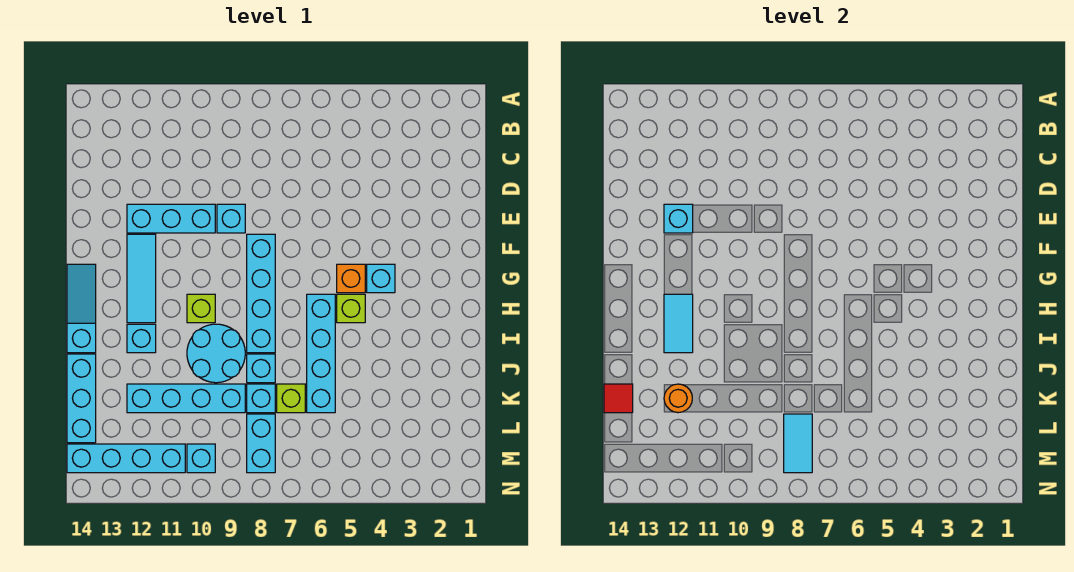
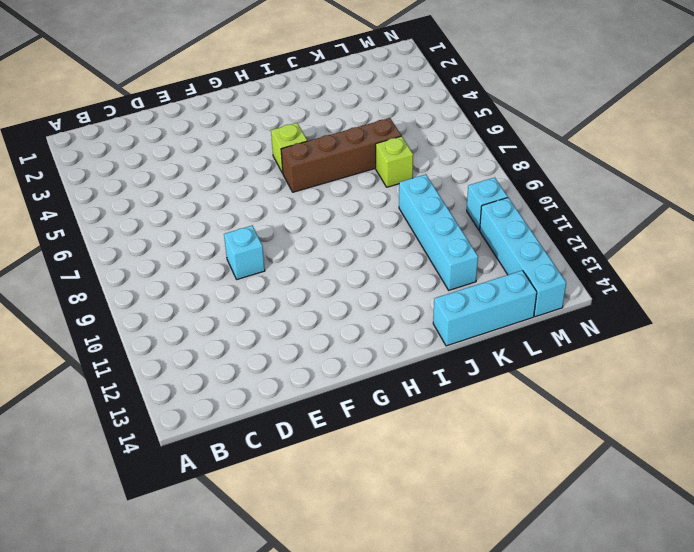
brown 1x4 brick [281,118,401,192] -> cyan 1x4 brick [307,294,335,413]
none -> cyan 1x3 brick [127,204,215,233]
none -> cyan 1x4 brick [247,234,275,353]
none -> cyan 1x3 tile [127,234,156,323]

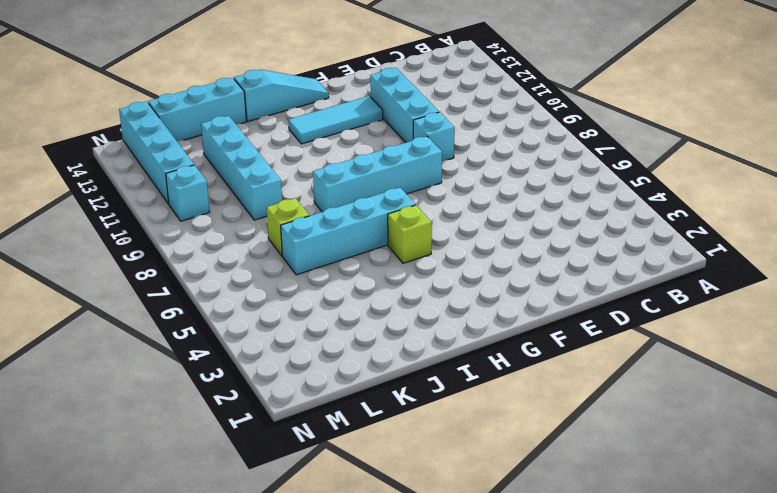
none -> cyan 1x1 brick [367,264,395,293]
none -> orange 1x1 brick [337,264,365,293]
none -> lime 1x1 brick [187,294,215,323]

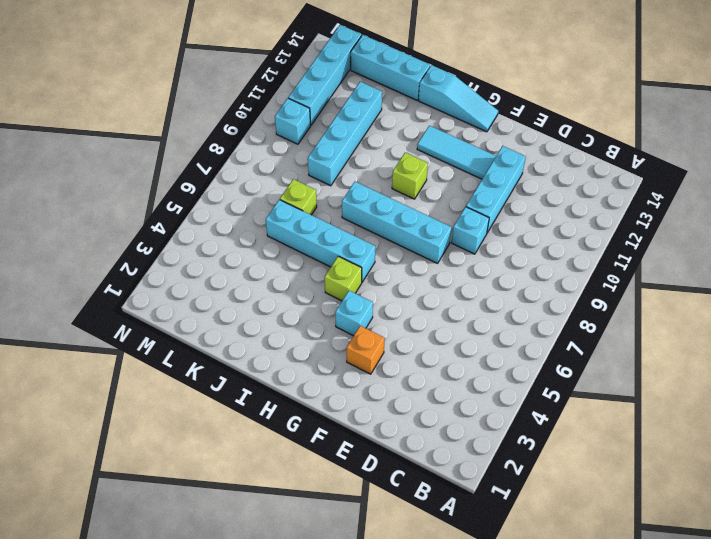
orange 1x1 brick [347,326,385,374] -> orange 1x1 brick moved to [337,264,365,293]
none -> cyan 2x2 round brick [187,324,245,383]
none -> cyan 1x1 brick [127,324,156,353]
none -> cyan 1x1 brick [247,354,275,383]

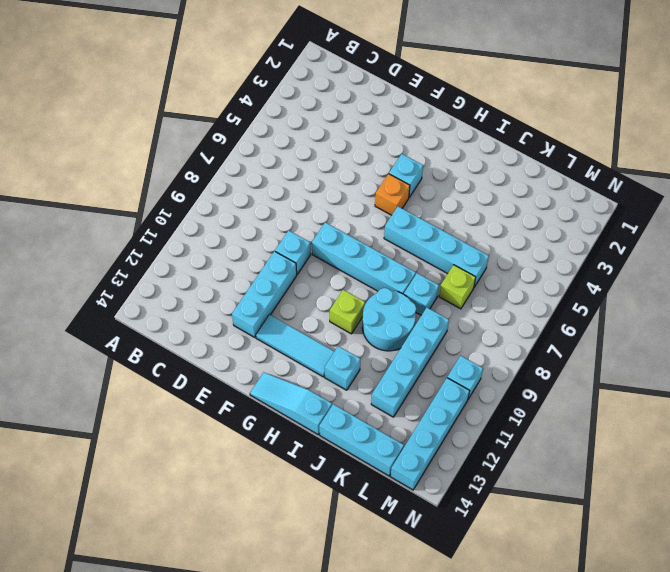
none -> lime 1x1 brick [337,294,365,323]
none -> cyan 1x1 brick [247,384,275,413]
none -> cyan 1x2 brick [247,414,275,473]

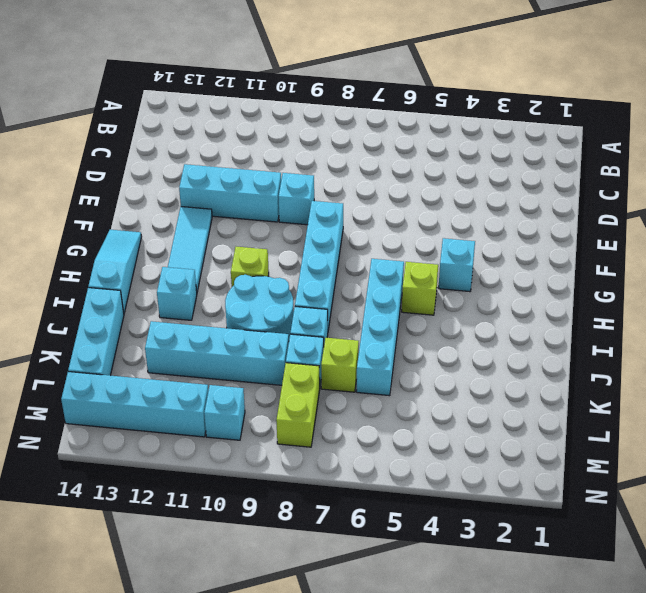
lime 1x2 brick [276,363,320,447] -> cyan 1x2 brick [247,414,275,473]
none -> orange 1x1 brick [337,264,365,293]
none -> cyan 1x1 brick [664,204,693,233]
none -> cyan 1x2 tile [664,294,693,353]

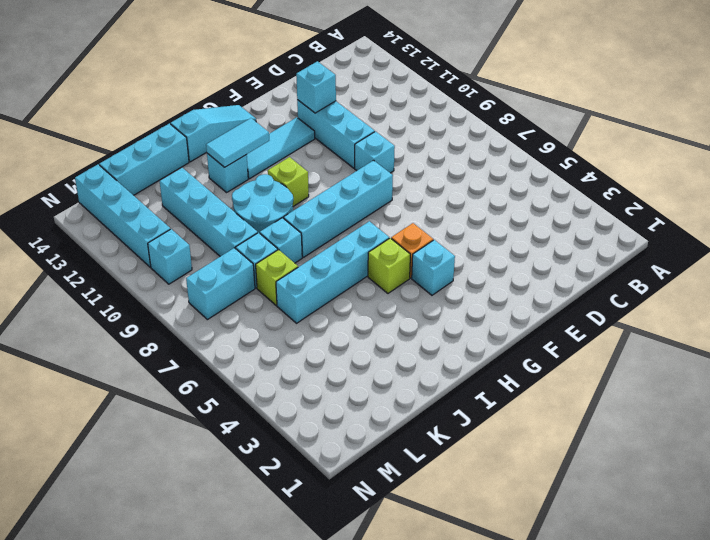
none -> orange 1x1 round brick [664,384,692,413]
none -> red 1x1 tile [604,384,633,413]
none -> cyan 1x2 tile [784,414,812,473]

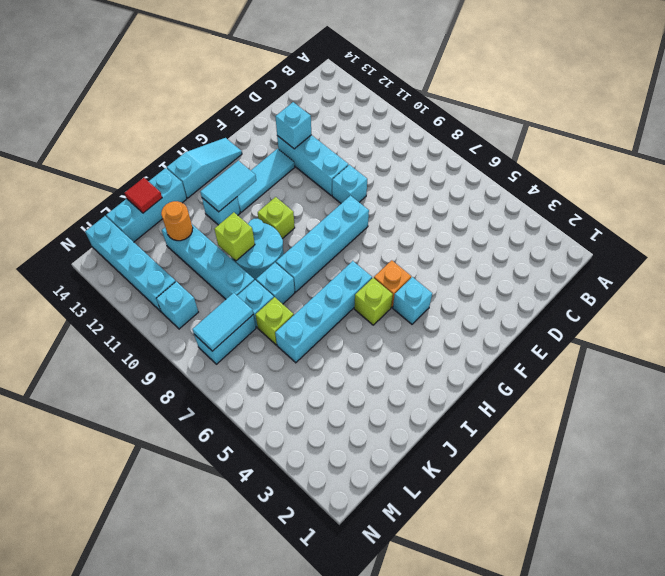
lime 1x1 brick [214,212,255,261] -> none

